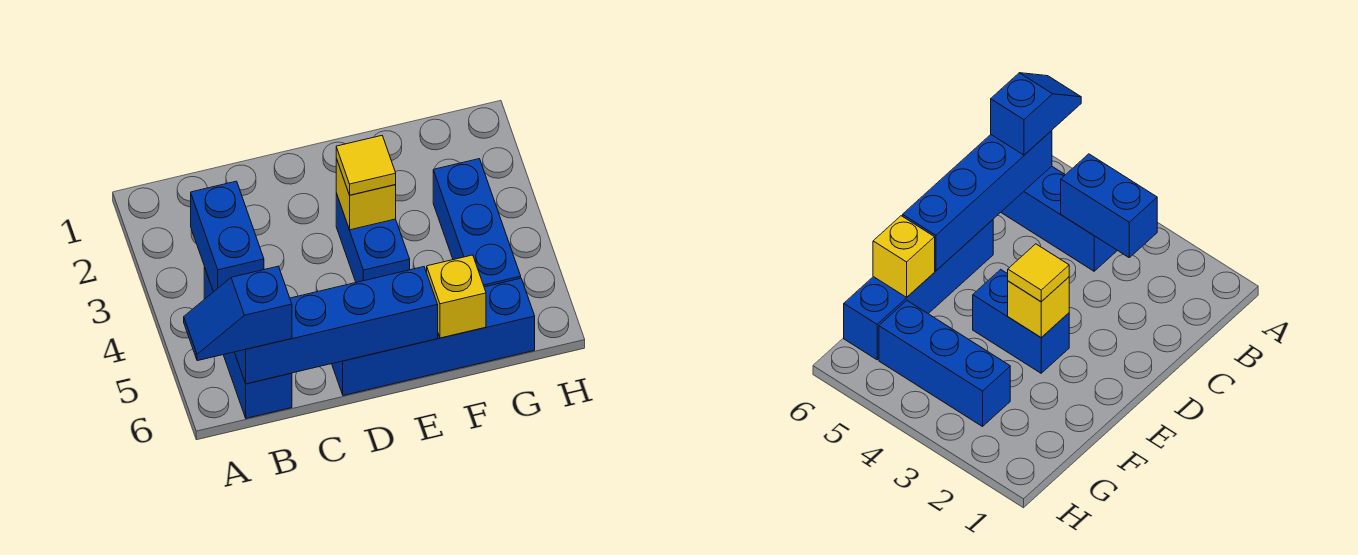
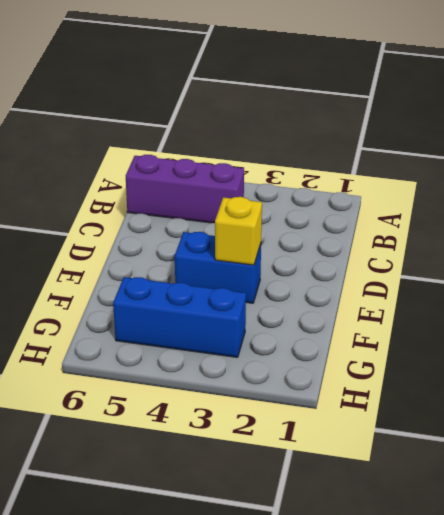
purple 1x3 brick [126,155,244,223] -> blue 1x3 brick [204,267,292,418]
none -> blue 1x4 brick [332,278,535,395]
none -> blue 1x2 brick [191,181,264,292]

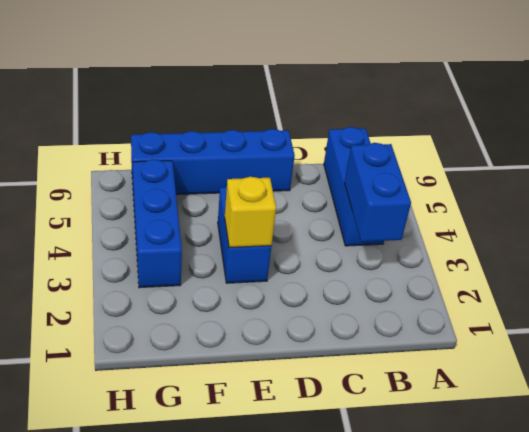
none -> blue 1x4 brick [235,267,438,384]
none -> yellow 1x1 brick [427,255,486,338]

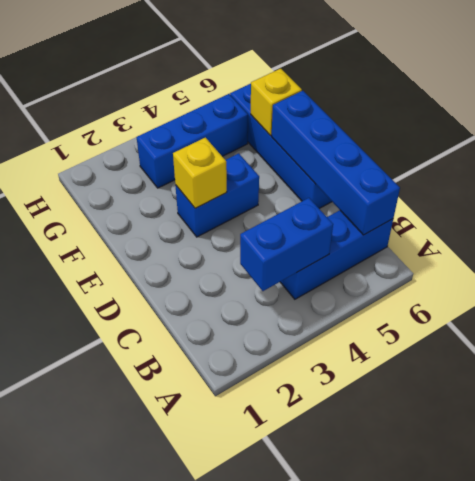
none -> blue 1x2 slope [184,266,292,361]
none -> yellow 1x1 tile [336,136,396,195]

